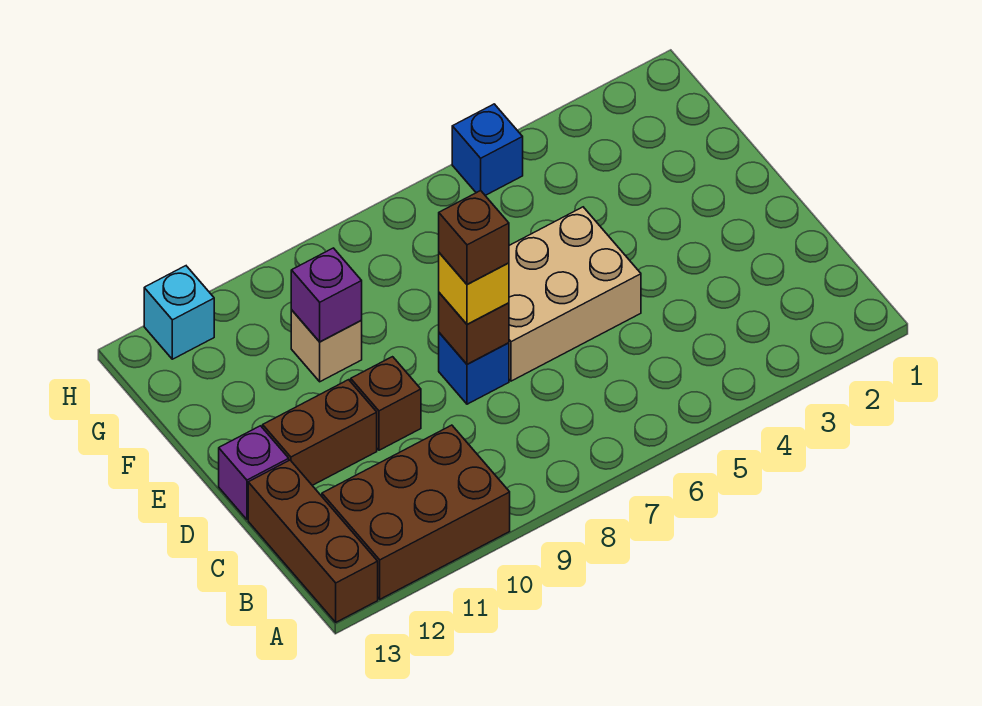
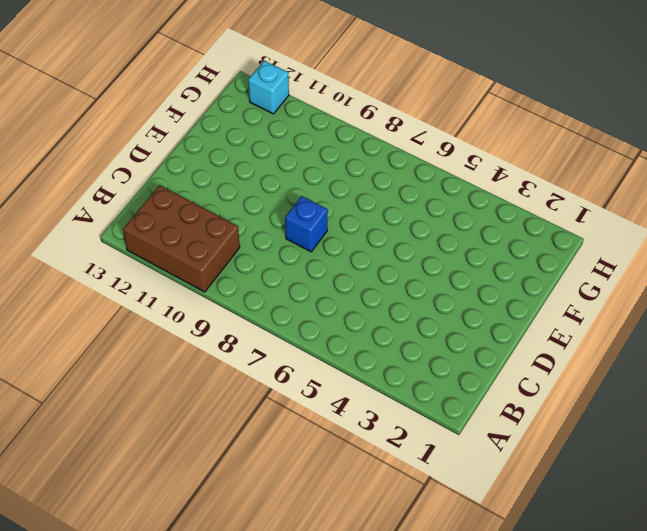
none -> brown 1x3 brick [248,460,378,622]
none -> tan 2x3 brick [509,207,641,381]
none -> brown 1x1 brick [351,357,421,450]

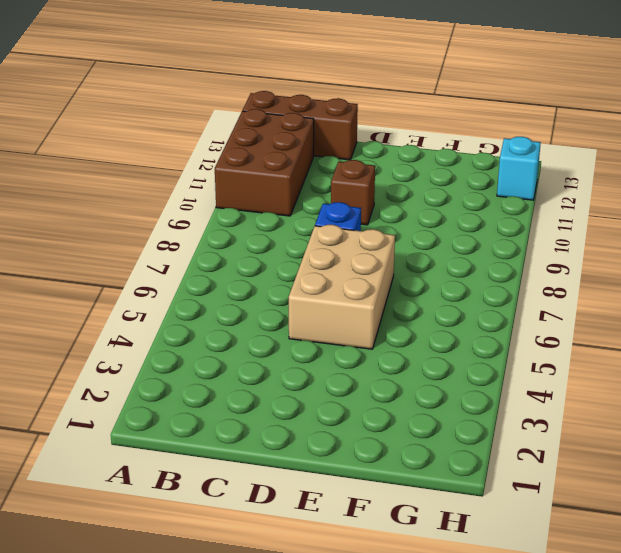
none -> brown 1x2 brick [263,380,377,485]
none -> purple 1x1 brick [219,426,289,519]
none -> tan 1x1 brick [291,310,362,382]

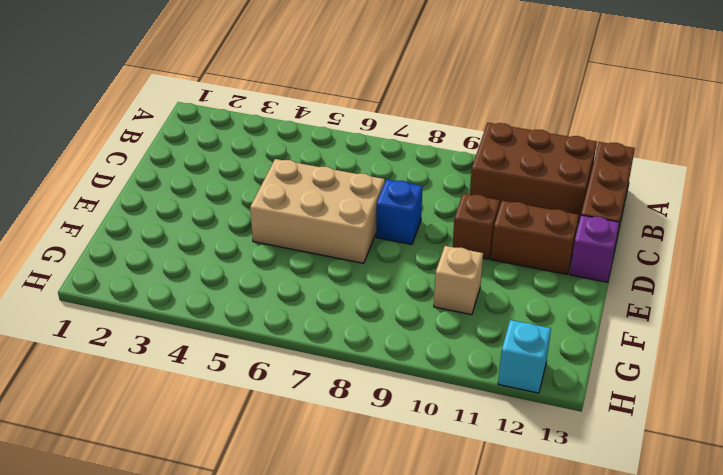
none -> blue 1x1 brick [452,104,523,195]
none -> brown 1x1 brick [439,293,509,364]
none -> purple 1x1 brick [291,248,362,342]

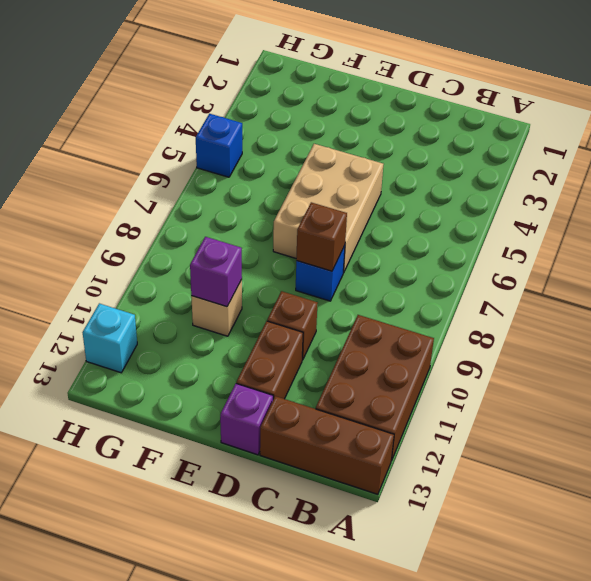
none -> yellow 1x1 brick [439,253,509,324]
none -> brown 1x1 brick [439,191,509,285]

